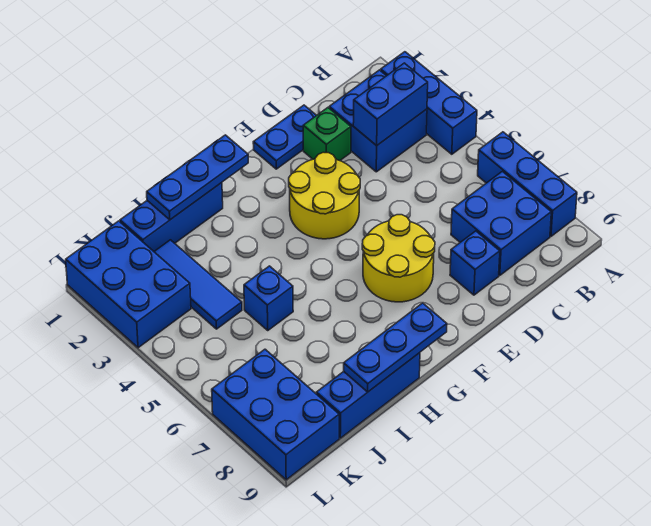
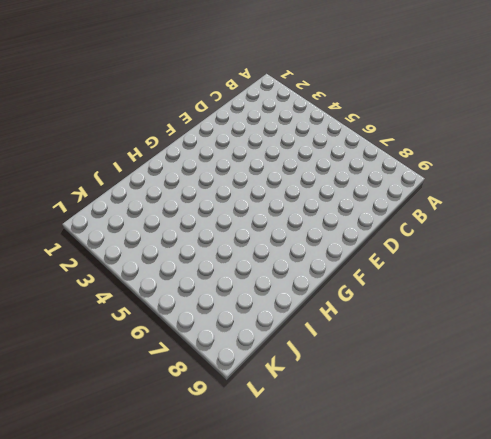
none -> blue 1x3 brick [381,52,477,154]
none -> blue 1x3 brick [478,132,577,236]
none -> blue 2x2 brick [329,70,427,172]

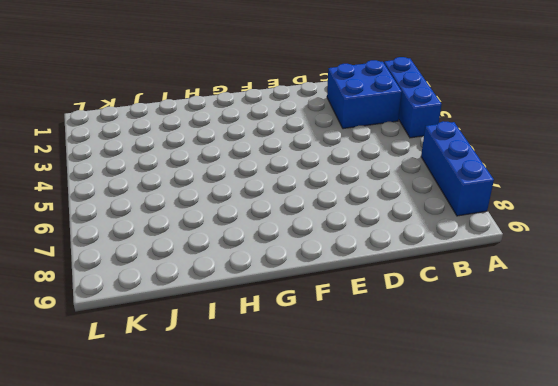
none -> blue 2x2 brick [451,171,551,275]
none -> blue 1x2 plate [253,105,317,169]
none -> green 1x1 brick [303,108,351,161]

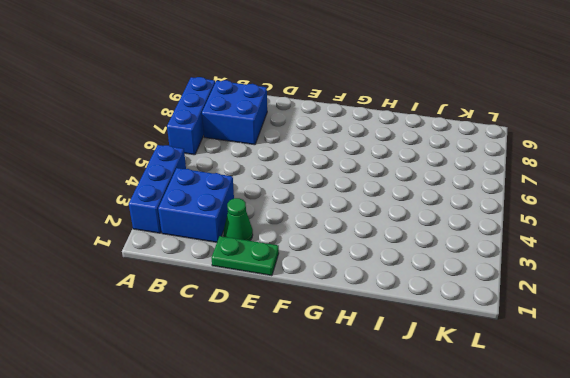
green 1x2 plate [212,236,279,276] -> blue 1x2 plate [253,105,317,169]
green 1x1 cone [224,198,253,241] -> green 1x1 brick [303,108,351,161]
none -> blue 1x1 brick [450,231,500,295]
none -> yellow 2x2 round brick [289,152,360,239]
none -> yellow 2x2 round brick [362,215,435,302]

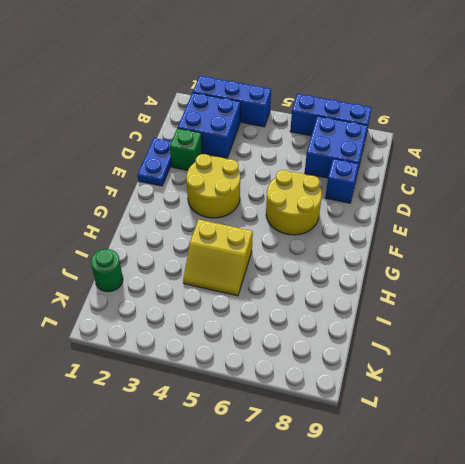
yellow 2x2 slope [183,219,253,296] -> blue 1x1 brick [244,266,293,330]
green 1x1 round brick [91,249,123,292] -> blue 1x3 brick [120,183,223,251]
none -> blue 1x3 brick [316,353,420,438]
none -> blue 1x3 tile [154,240,242,329]
none -> blue 2x3 brick [66,221,191,348]

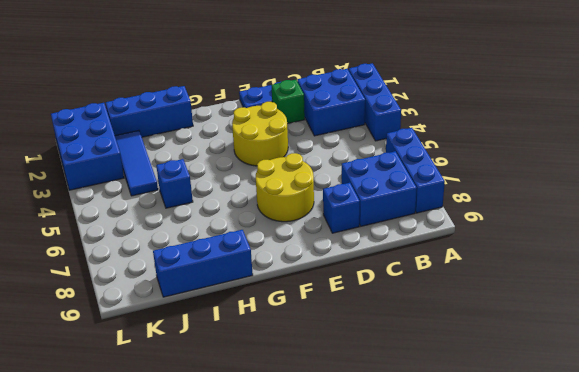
none -> blue 2x3 brick [212,349,339,480]
none -> blue 1x2 brick [353,63,428,146]
none -> blue 1x3 plate [147,135,248,220]

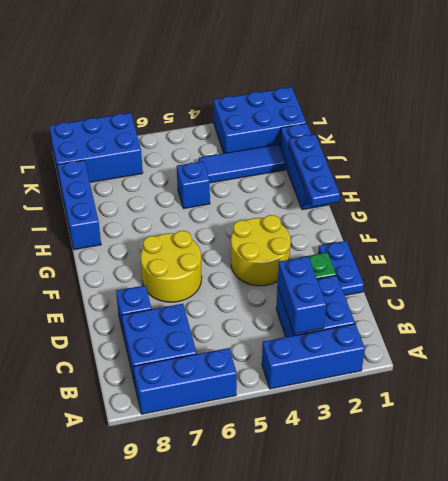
none -> blue 1x3 plate [344,303,447,392]

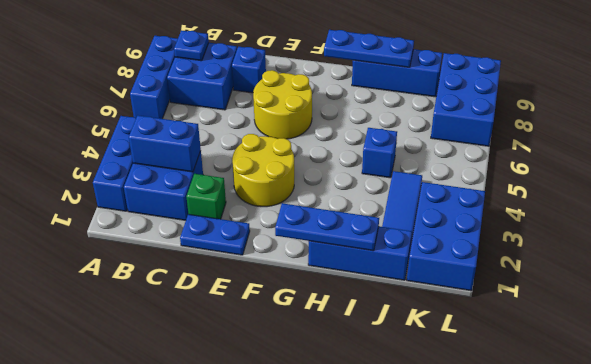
blue 1x1 plate [174,30,209,61] -> none

